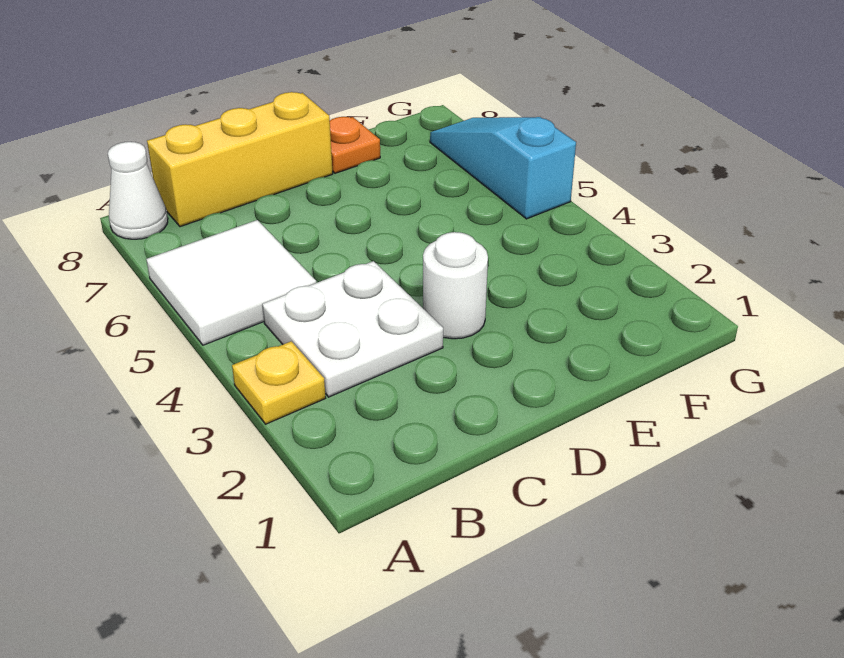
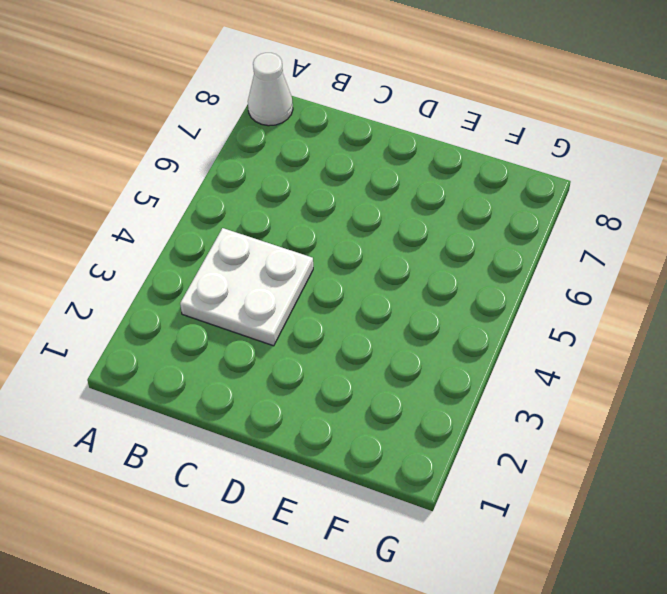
none -> yellow 1x1 plate [232,341,326,424]
none -> white 2x2 tile [146,220,316,345]

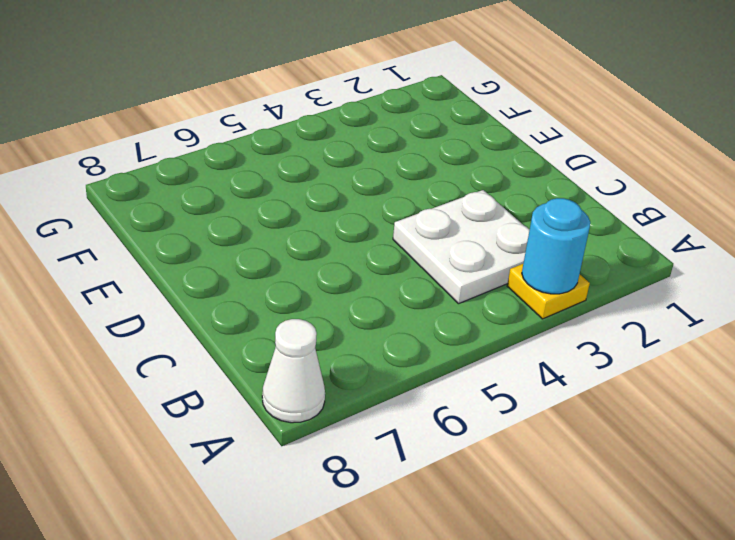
cyan 1x1 round brick [522,198,590,294] -> none
none -> white 2x2 tile [146,220,316,345]
none -> yellow 1x3 brick [147,92,333,227]

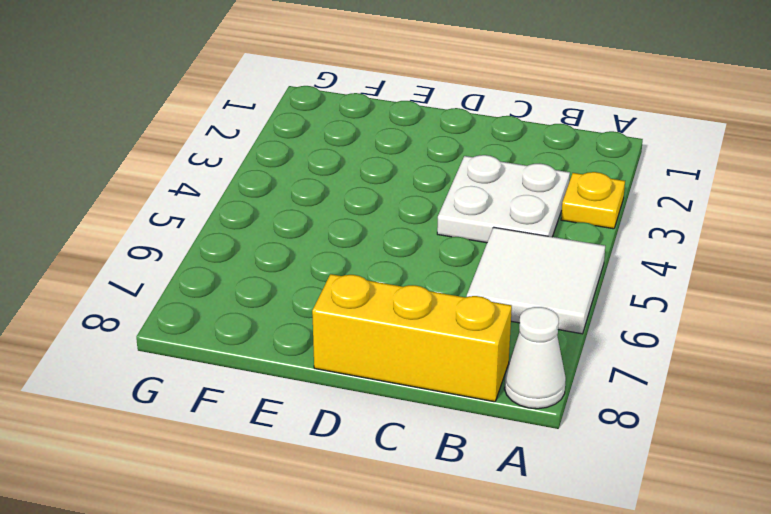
none -> white 1x1 round brick [423,232,488,339]
none -> orange 1x1 plate [330,117,380,173]

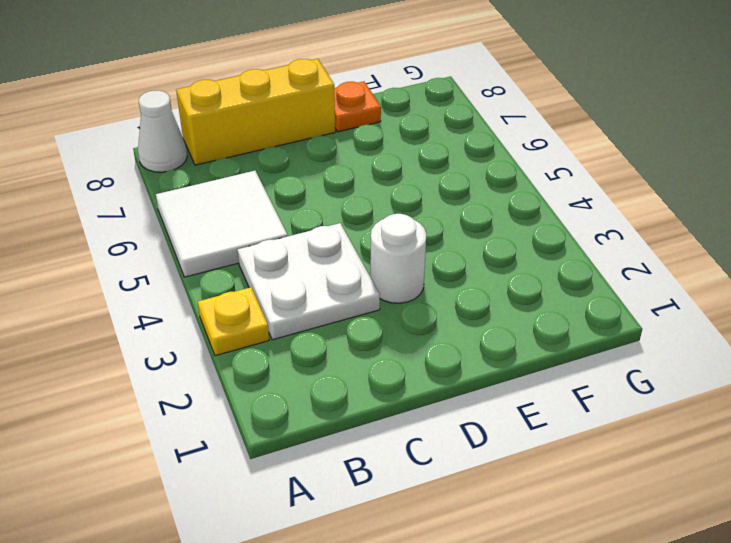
none -> cyan 1x3 slope [430,117,576,219]

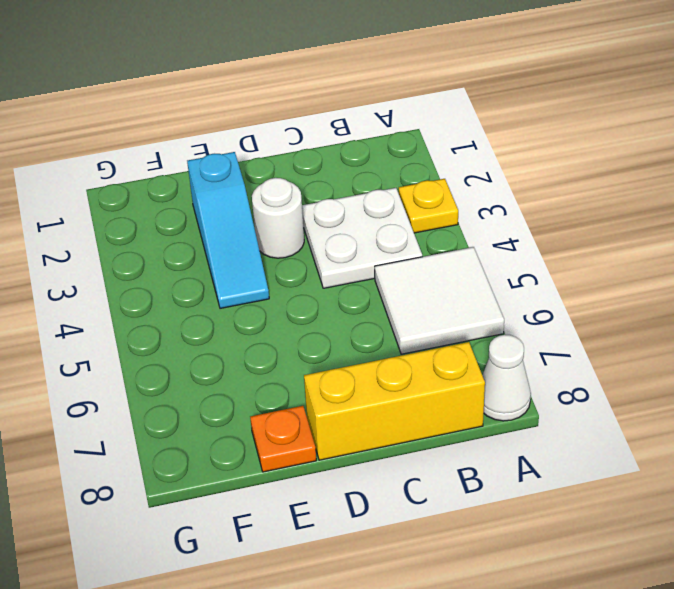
cyan 1x3 slope [187,152,269,308] -> cyan 1x3 slope moved to [430,117,576,219]

